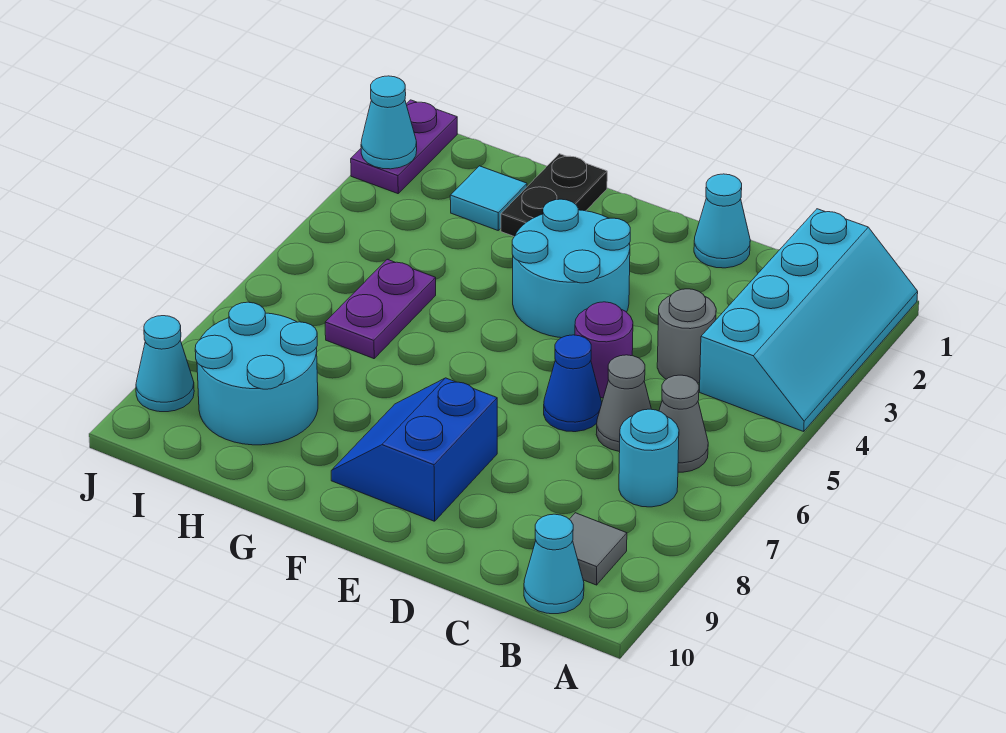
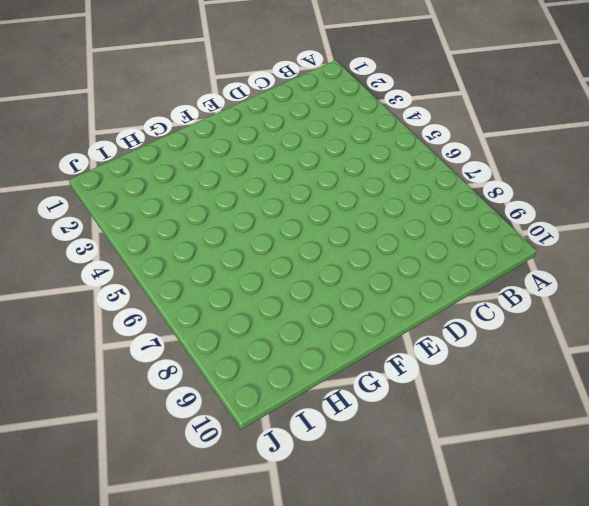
none -> cyan 2x4 slope [700,209,918,431]
none -> grey 1x1 cone [659,375,708,472]
none -> cyan 1x1 round brick [619,409,679,507]

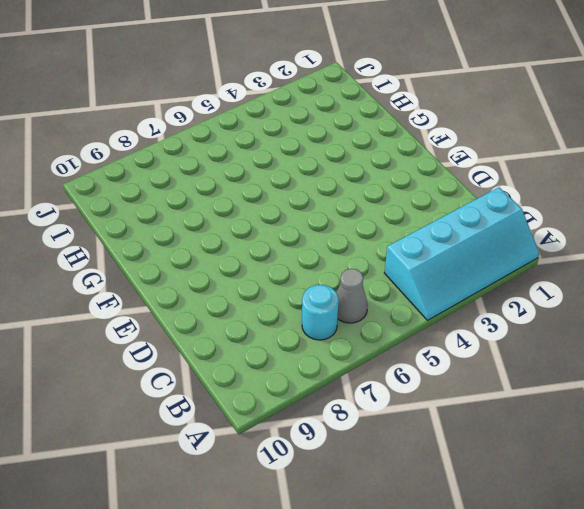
none -> grey 1x1 tile [569,513,627,585]
none -> cyan 1x1 cone [524,514,584,614]
none -> grey 1x1 round brick [657,289,716,383]

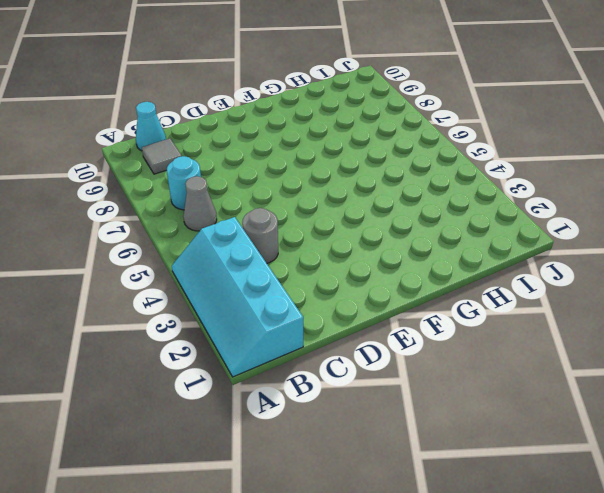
none -> grey 1x1 cone [596,355,651,452]
none -> cyan 1x1 cone [694,174,750,268]
none -> purple 1x1 round brick [575,302,633,398]

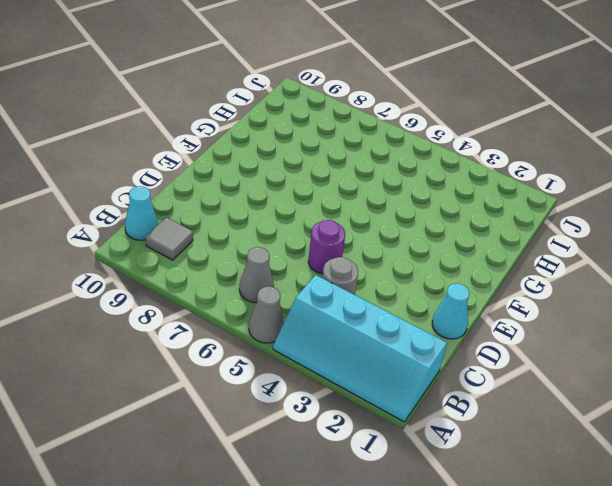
grey 1x1 cone [249,286,284,343] -> grey 1x1 cone moved to [596,355,651,452]
none -> cyan 1x1 round brick [619,409,679,507]
none -> blue 1x1 cone [544,335,602,432]
none -> cyan 2x2 round brick [512,199,630,338]

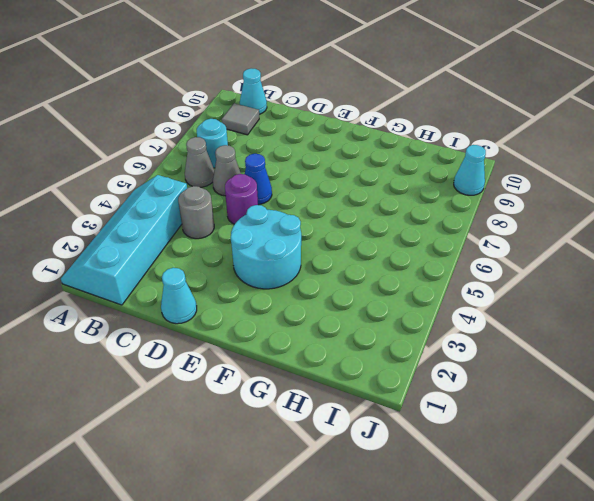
none -> blue 2x2 slope [331,378,497,521]
none -> black 1x2 plate [501,154,607,236]
none -> cyan 1x1 tile [450,166,527,230]

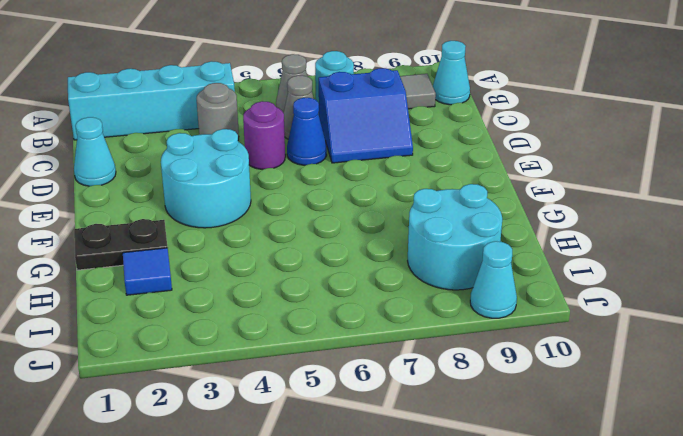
blue 2x2 slope [319,68,413,163] -> blue 2x2 slope moved to [331,378,497,521]
blue 1x1 tile [123,248,172,295] -> cyan 1x1 tile [450,166,527,230]
none -> purple 1x2 plate [325,259,436,359]
none -> purple 1x2 plate [351,100,457,194]
none -> cyan 1x1 cone [361,76,417,169]

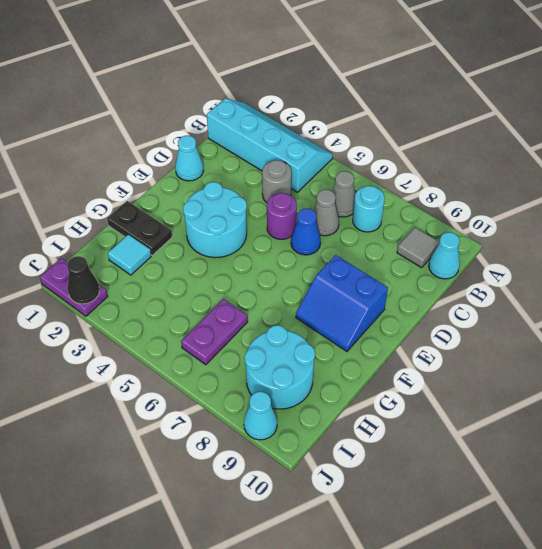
purple 1x2 plate [181,299,248,365] -> purple 1x2 plate turned to [325,259,436,359]
black 1x1 cone [67,256,99,304] -> cyan 1x1 cone [361,76,417,169]

